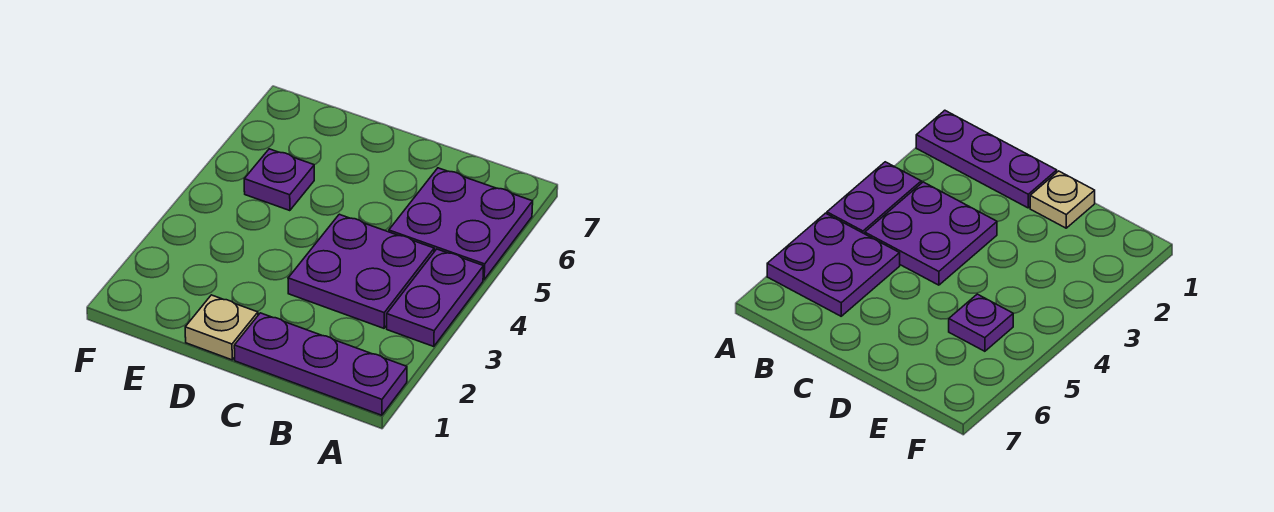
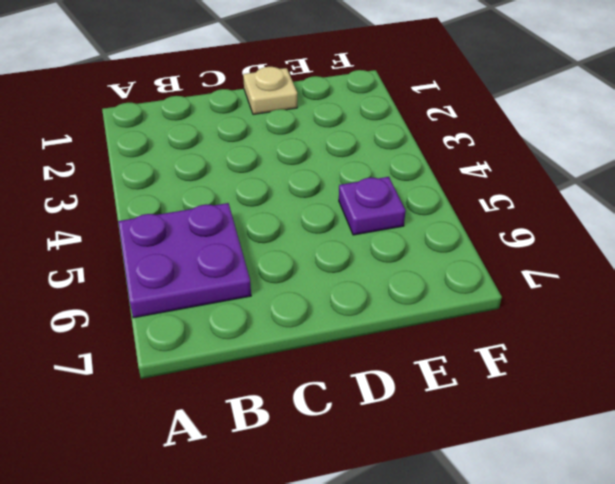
none -> purple 1x3 plate [234,313,407,415]
none -> purple 1x2 plate [387,249,484,347]

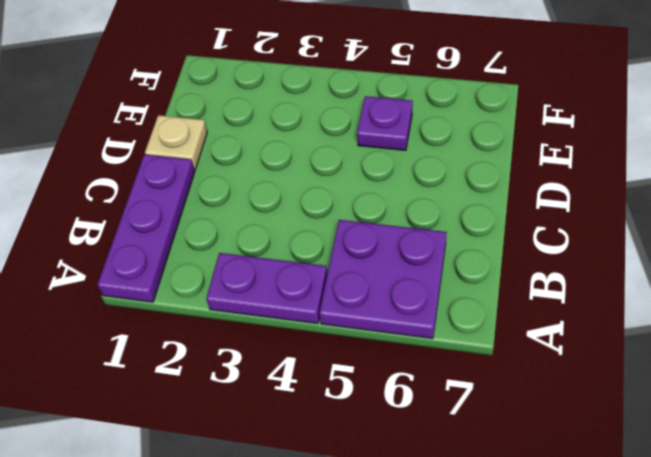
none -> purple 2x2 plate [288,214,434,328]

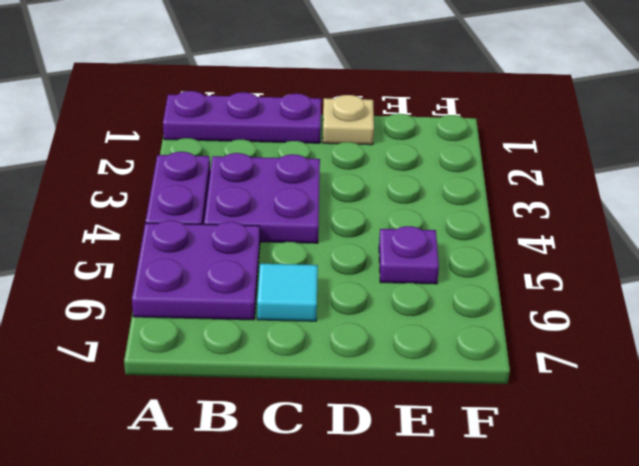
cyan 1x1 tile [257,264,318,321] -> none

